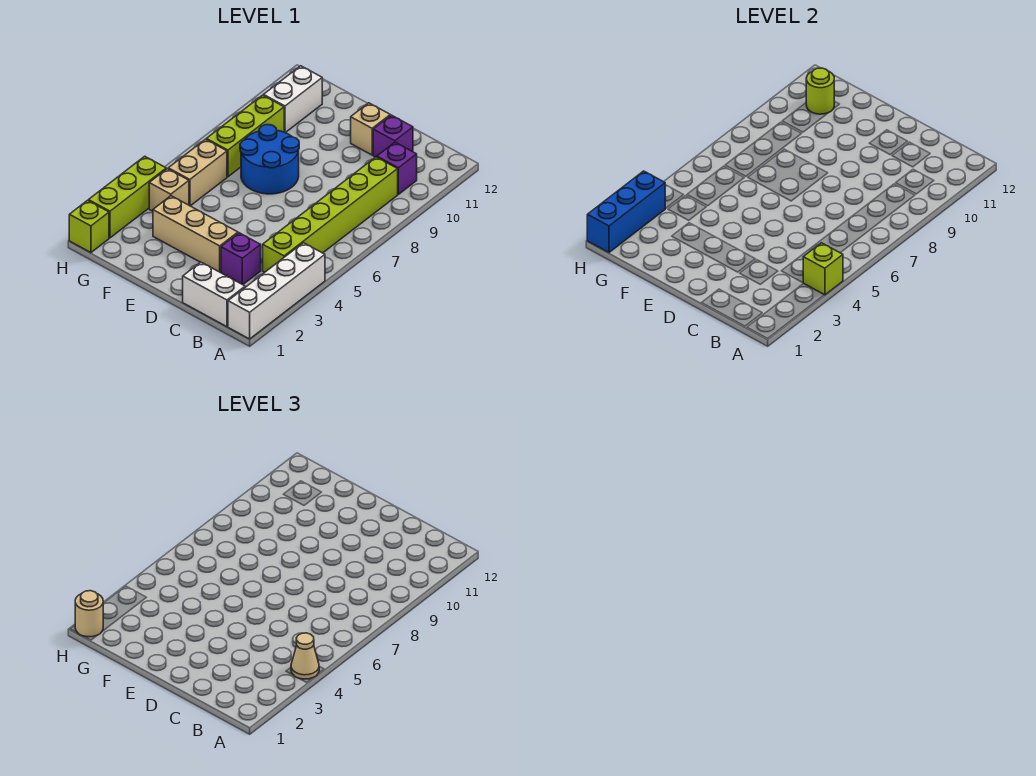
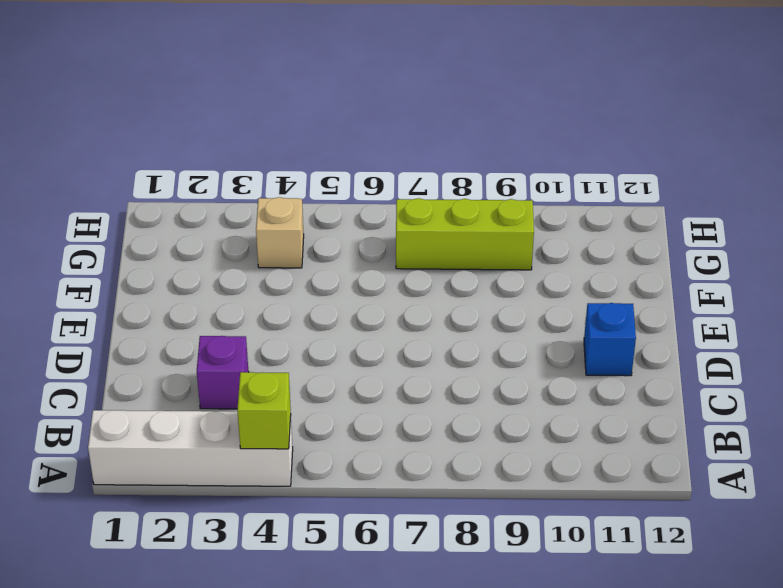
blue 1x1 brick [584,303,636,376] -> tan 1x1 brick [351,103,390,155]
none -> white 1x2 brick [183,262,245,327]
none -> lime 1x6 brick [263,157,398,272]
none -> purple 1x1 brick [377,142,417,194]

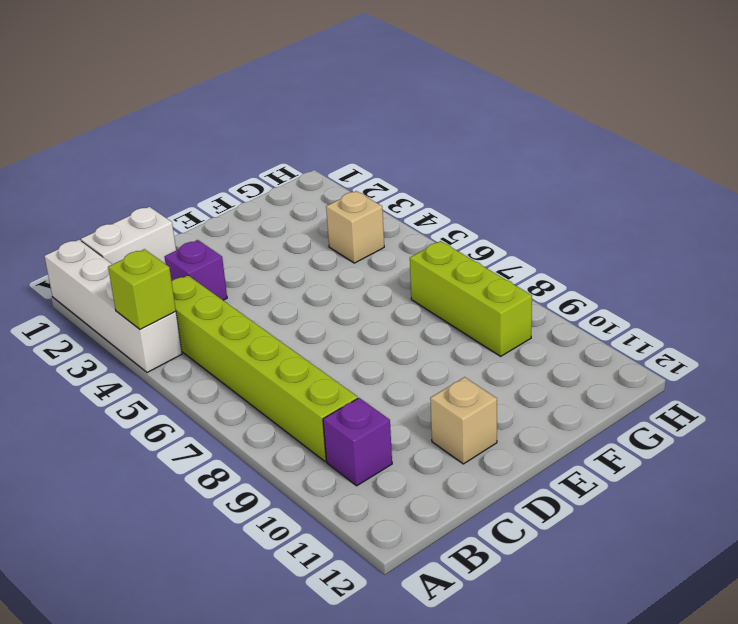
none -> purple 1x1 brick [373,115,413,157]
none -> tan 1x3 brick [153,196,238,272]
none -> blue 2x2 round brick [240,125,299,194]

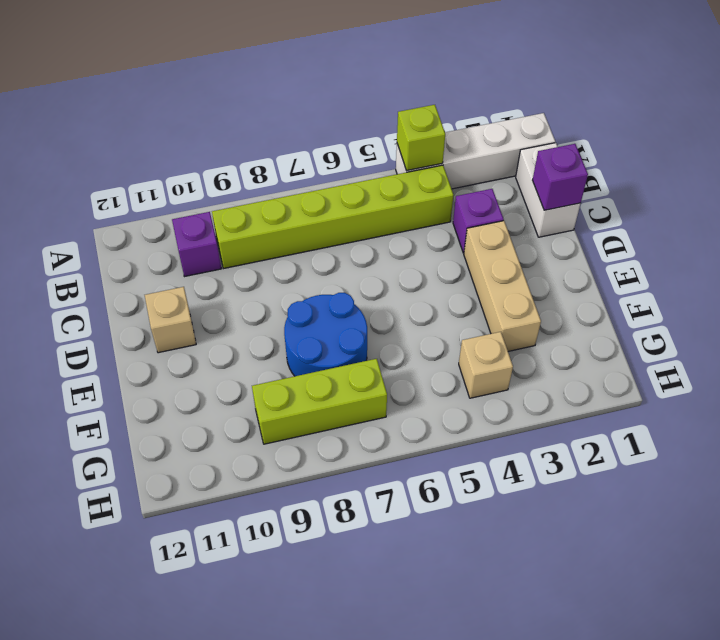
purple 1x1 brick [532,144,588,210] -> purple 1x1 brick moved to [373,115,413,157]
none -> tan 1x2 brick [168,139,227,206]
none -> white 1x2 brick [264,66,322,133]
none -> lime 1x1 brick [69,200,109,253]

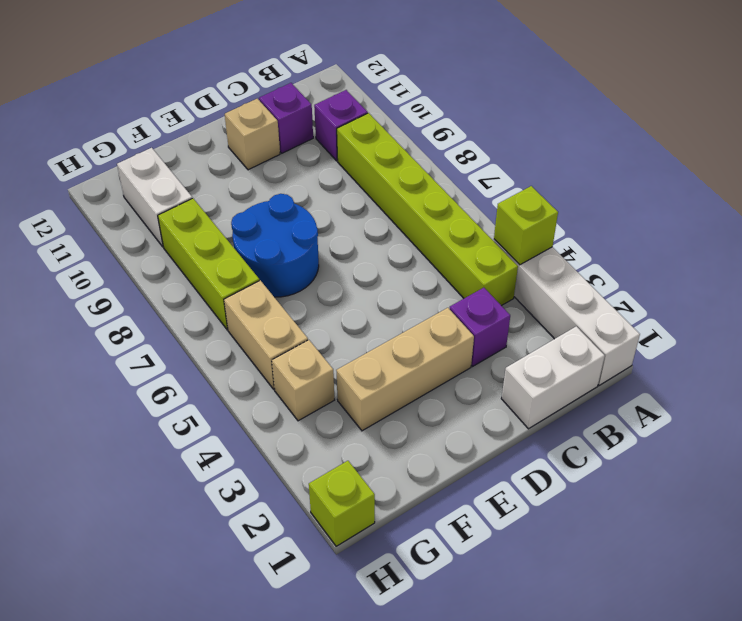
none -> lime 1x3 brick [88,156,166,238]
none -> lime 1x1 round brick [806,68,834,114]
none -> blue 1x3 brick [587,171,665,253]

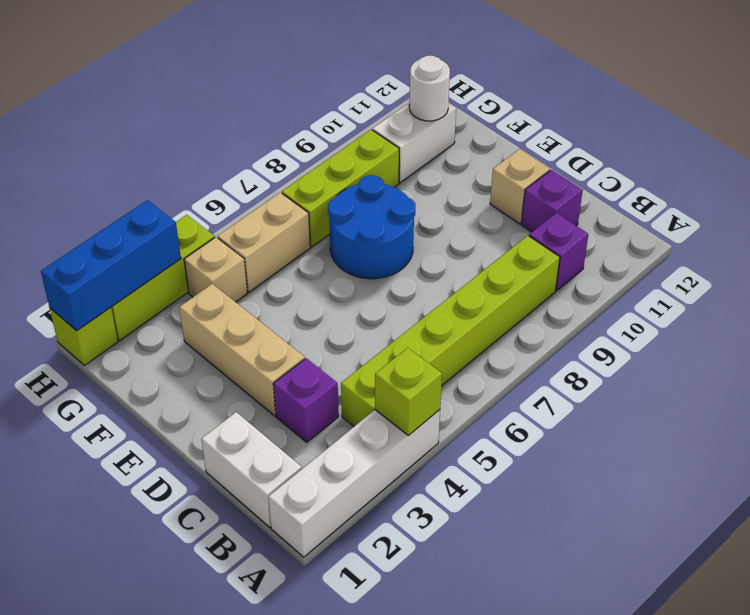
white 1x1 round brick [409,56,450,121] -> lime 1x1 round brick [806,68,834,114]
none -> tan 1x1 cone [291,633,319,679]
none -> tan 1x1 round brick [75,591,103,637]

